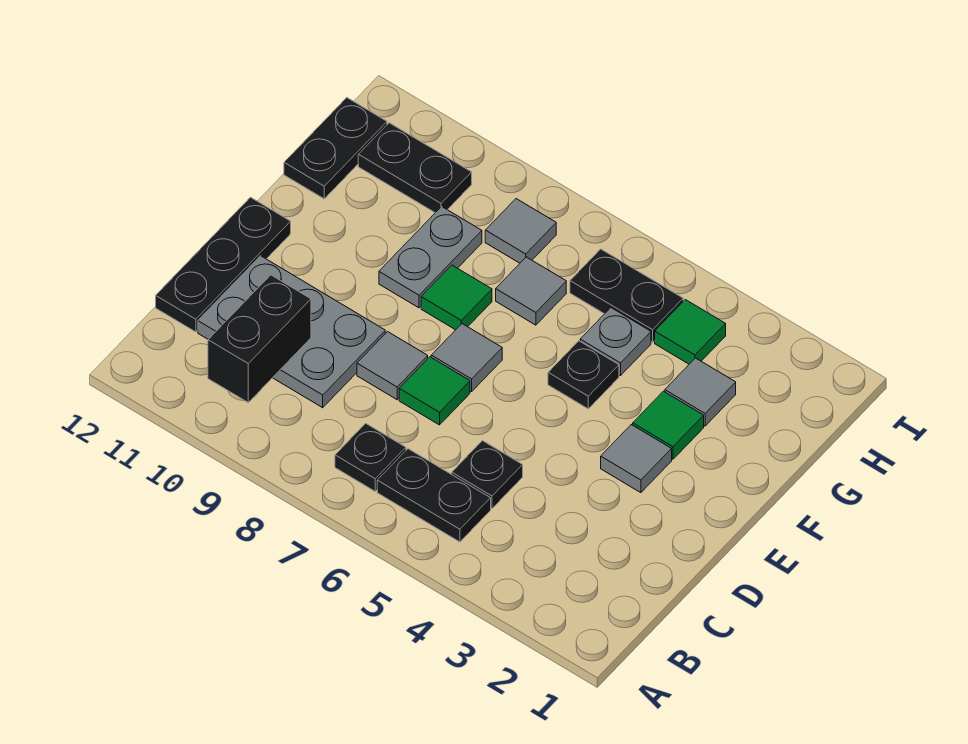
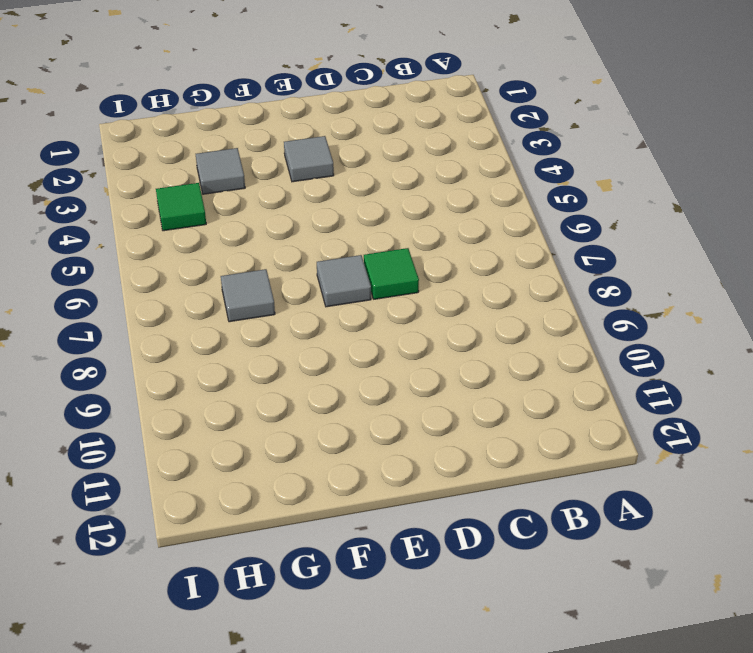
none -> black 1x2 plate [377,449,491,542]
none -> black 1x1 plate [335,423,406,491]
none -> black 1x1 plate [452,441,523,509]

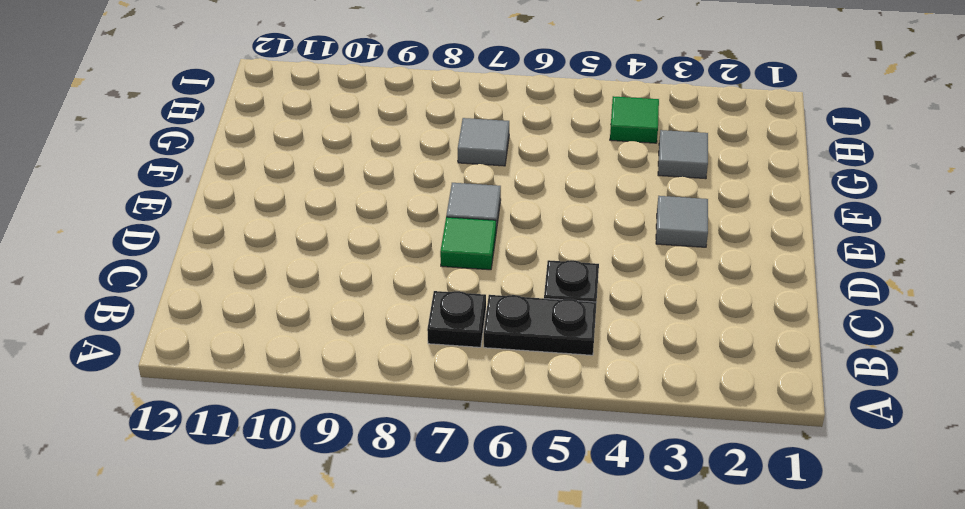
none -> grey 2x3 plate [198,256,385,408]
none -> black 1x3 plate [156,197,291,332]
none -> grey 1x1 tile [357,332,428,400]

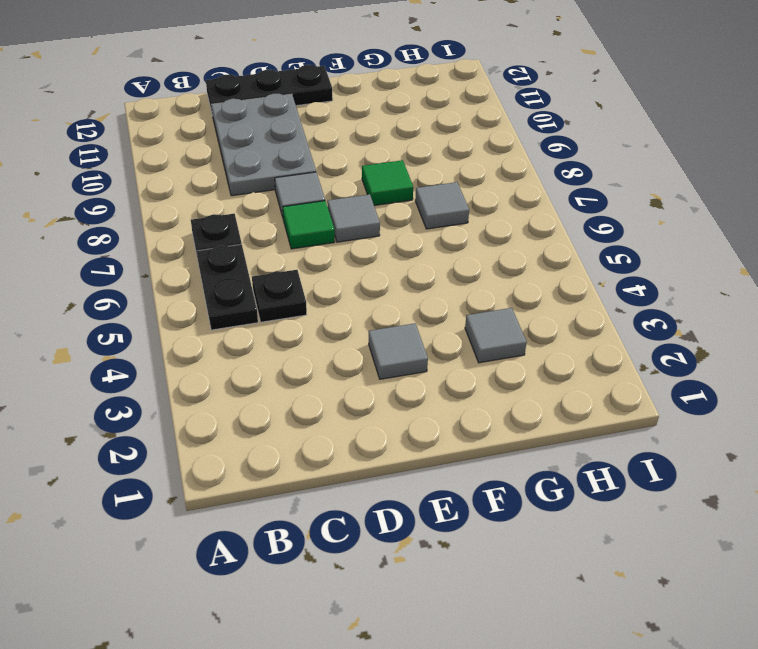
none -> green 1x1 tile [633,391,704,459]
none -> black 1x1 plate [548,341,619,409]
none -> grey 1x2 plate [379,207,482,308]

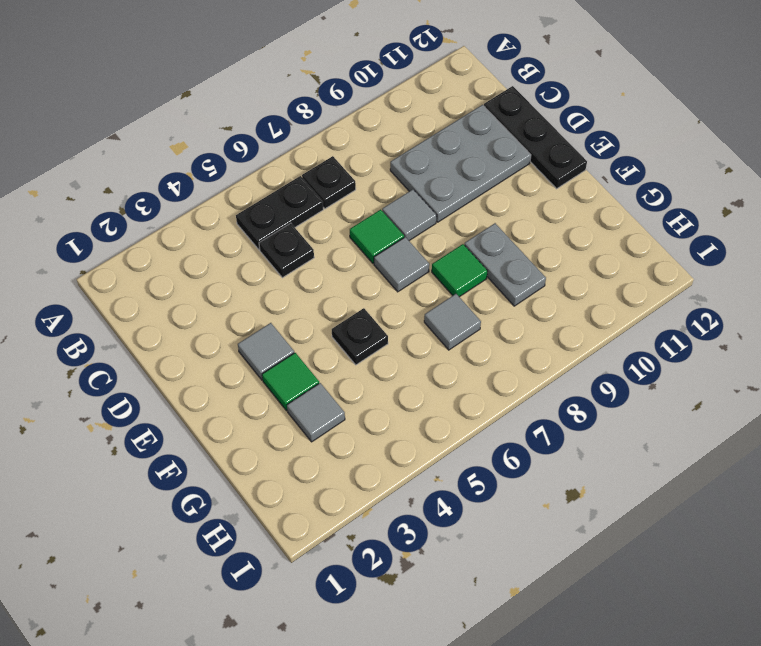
none -> grey 1x1 plate [580,308,651,376]
none -> black 1x2 plate [284,98,387,199]
none -> green 1x1 tile [655,300,726,364]

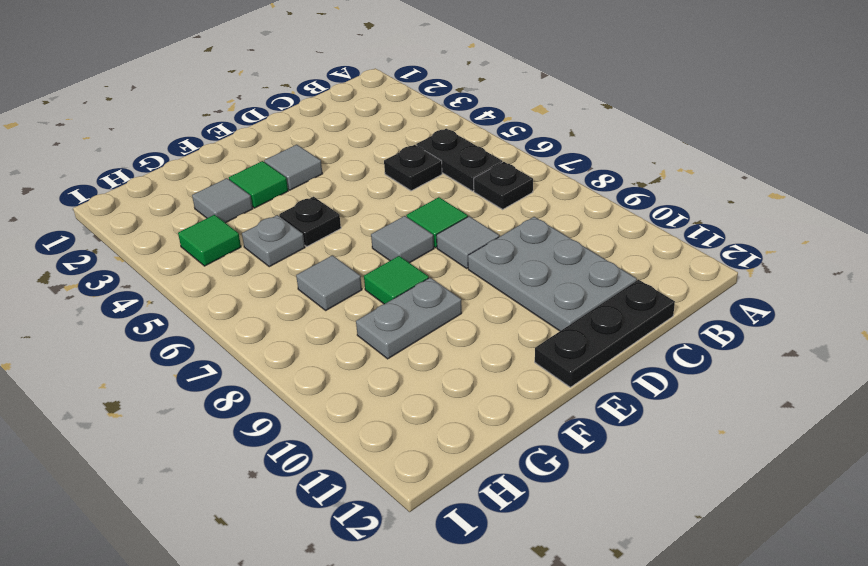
none -> black 1x2 plate [284,98,387,199]
none -> black 1x2 plate [570,249,683,342]
none -> grey 1x1 tile [485,199,556,263]

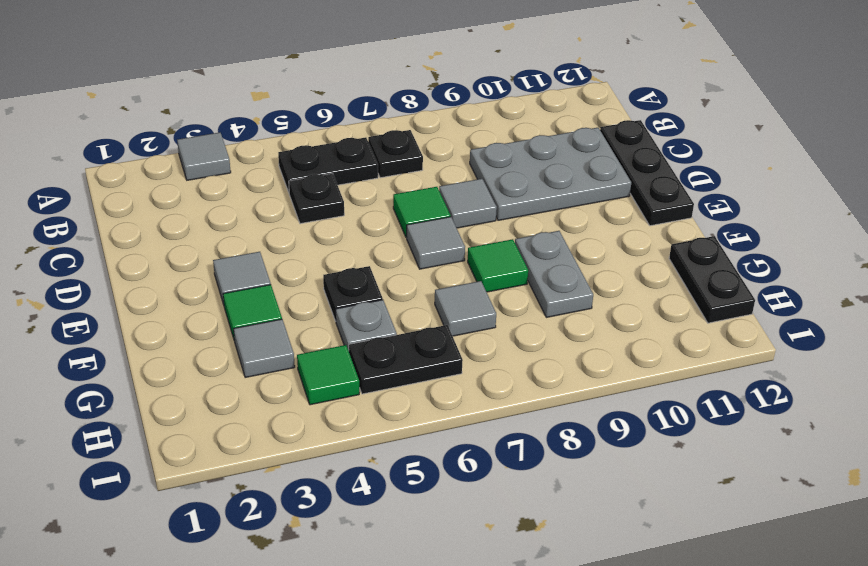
grey 1x1 tile [177,133,231,180] -> grey 1x1 tile moved to [485,199,556,263]
none -> black 1x2 plate [358,123,472,213]
none -> black 1x2 brick [208,275,311,402]

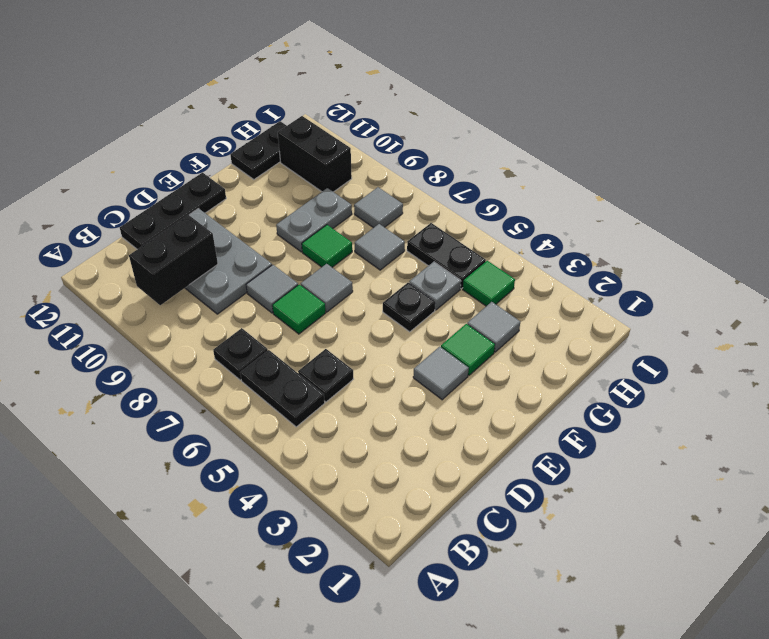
black 1x2 brick [278,116,352,192] -> black 1x2 plate [358,123,472,213]

